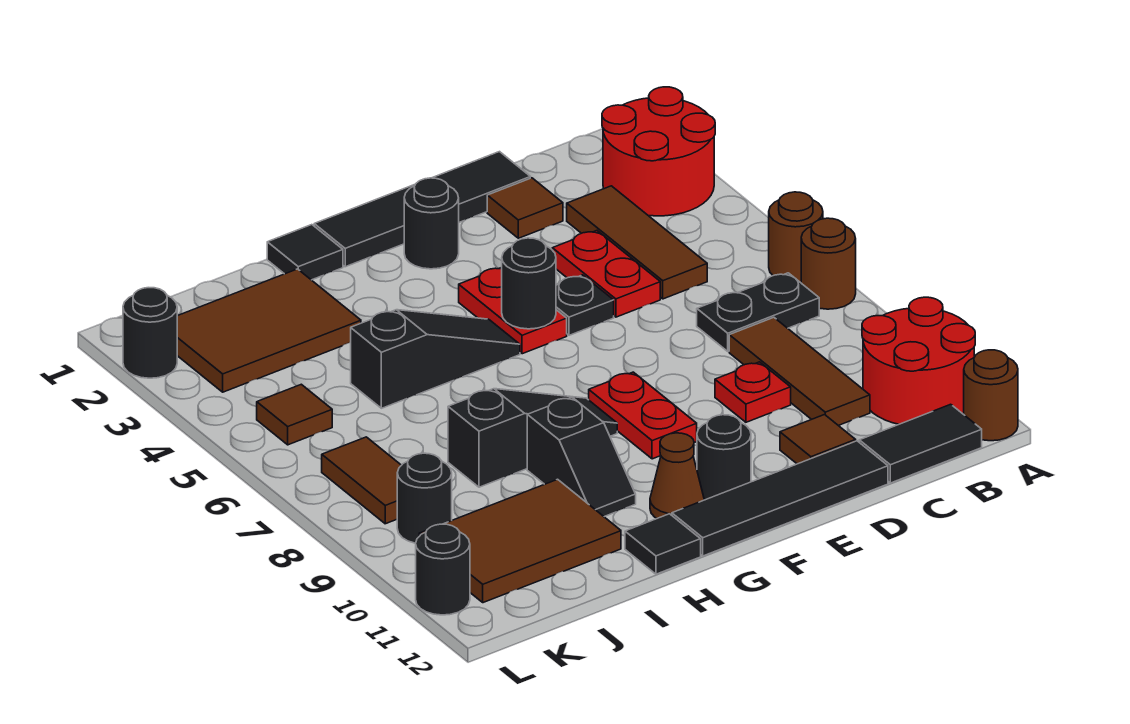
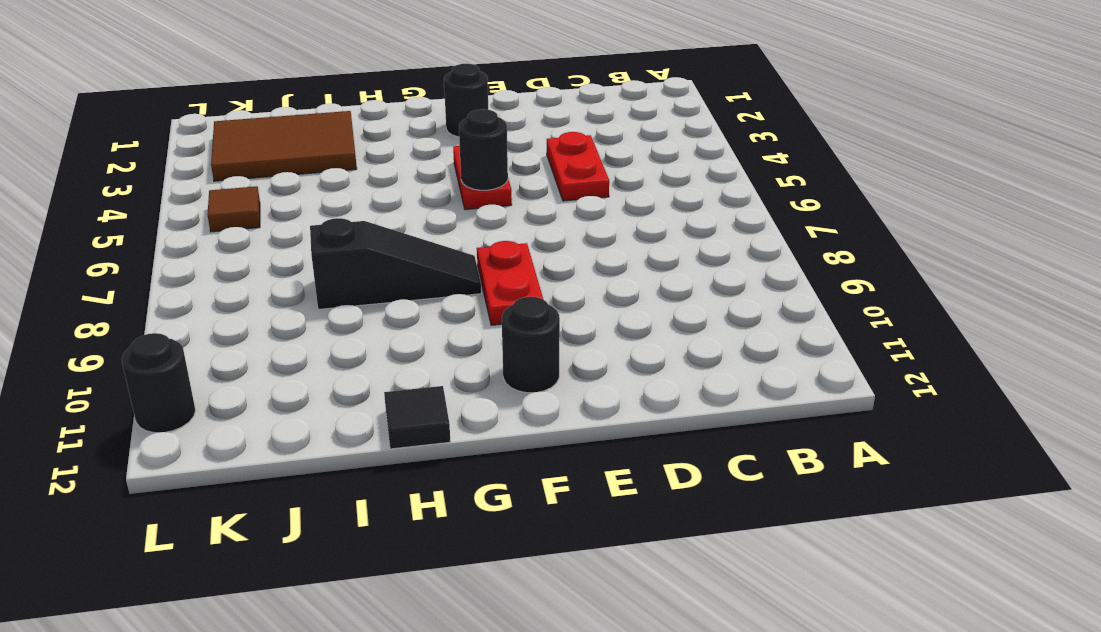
none -> red 2x2 round brick [602,87,715,216]
none -> brown 1x1 round brick [769,192,823,283]
none -> brown 1x1 round brick [801,218,856,309]
none -> red 2x2 round brick [862,297,975,424]

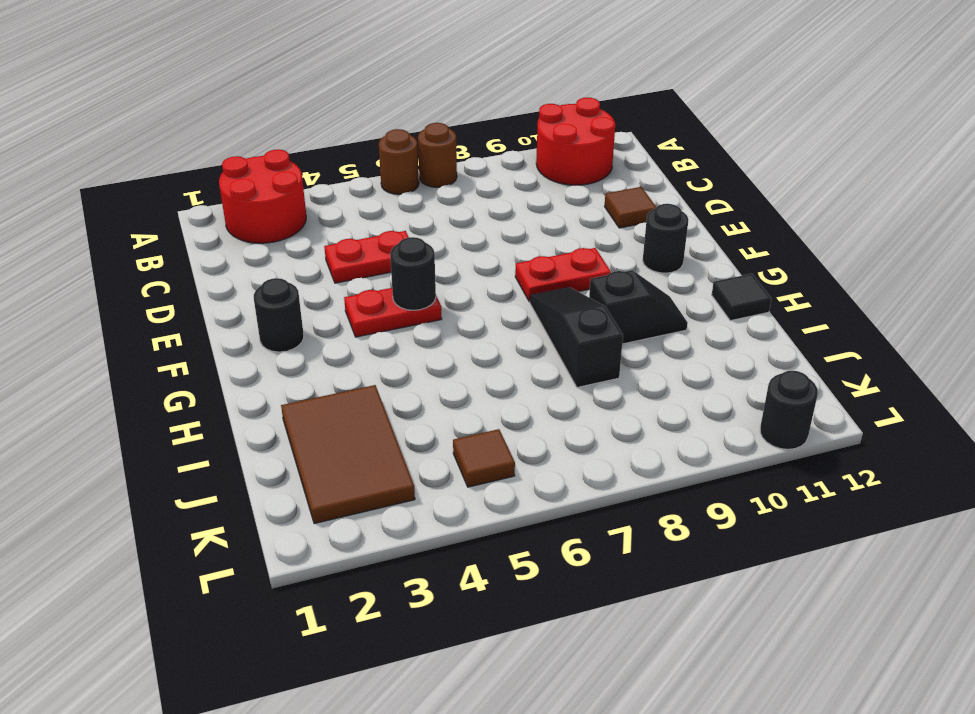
none -> brown 1x1 round brick [964,350,1018,441]
none -> black 1x2 plate [697,273,819,351]
none -> black 1x2 tile [859,404,982,483]
none -> brown 1x3 tile [567,186,707,299]

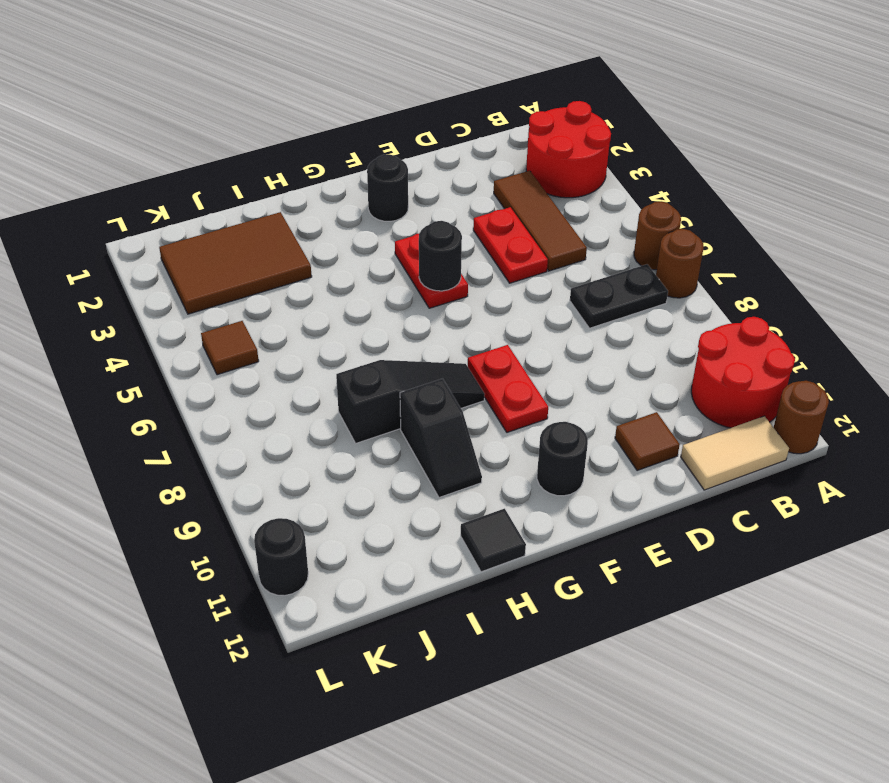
tan 1x2 tile [681,416,789,490] -> black 1x2 tile [859,404,982,483]
none -> brown 1x3 tile [729,317,870,425]
none -> black 1x4 tile [314,152,530,267]
none -> brown 1x1 tile [487,178,563,238]
none -> red 1x1 plate [715,362,791,422]

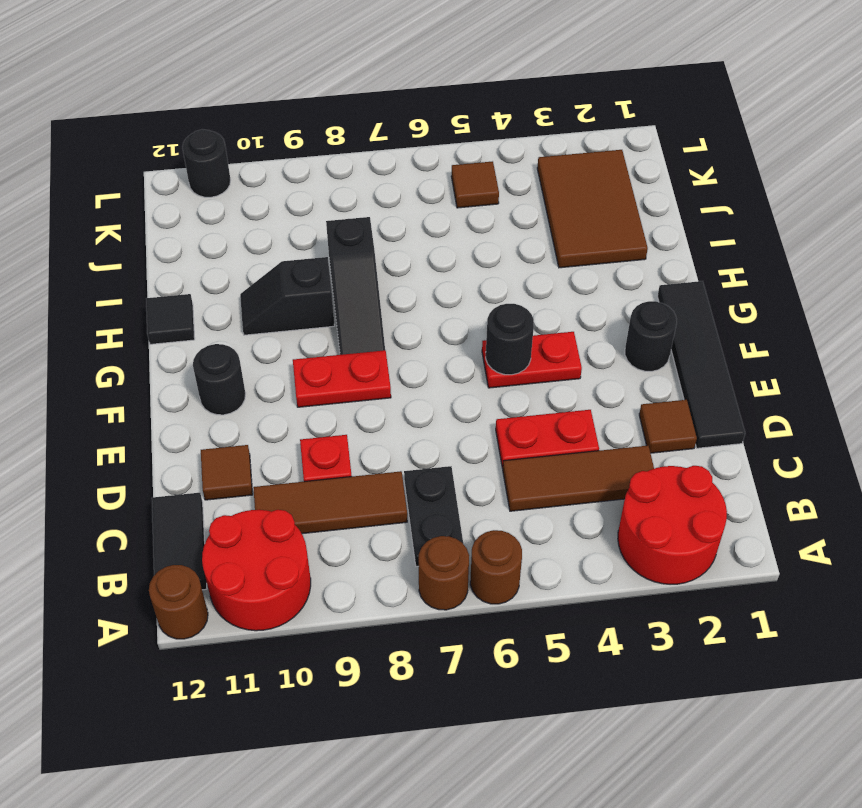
none -> black 1x4 tile [672,441,888,556]
none -> black 1x1 plate [556,275,614,335]
none -> black 1x3 slope [351,310,520,408]
none -> brown 1x1 cone [650,433,704,518]

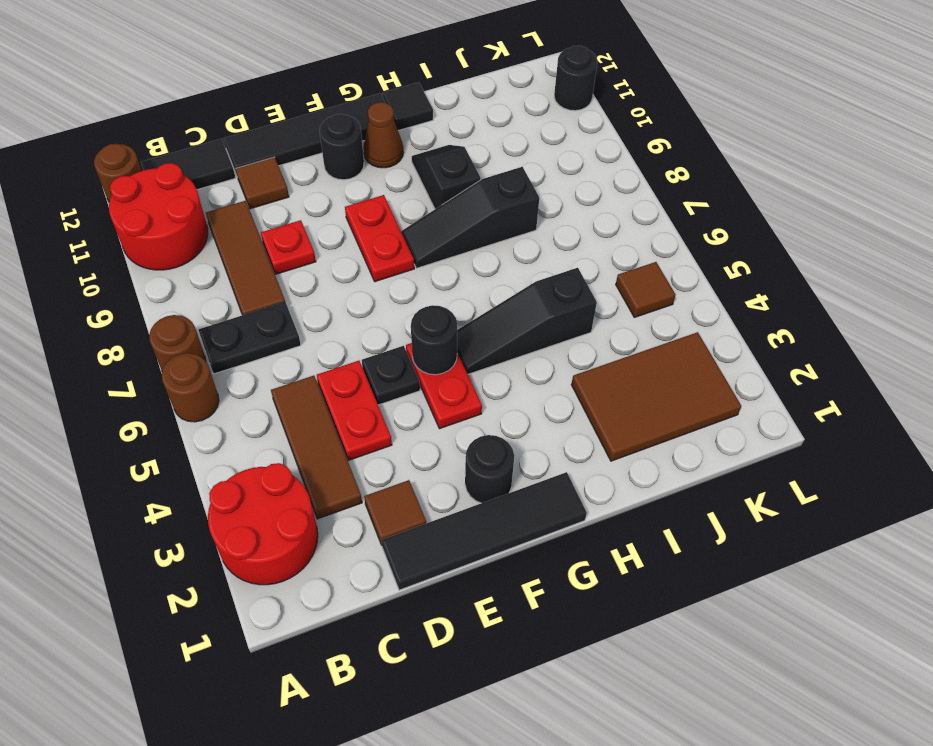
none -> black 1x1 tile [267,225,343,280]
none -> brown 2x3 tile [419,479,621,603]
none -> brown 1x2 tile [322,437,401,524]
none -> black 1x1 round brick [397,453,452,543]

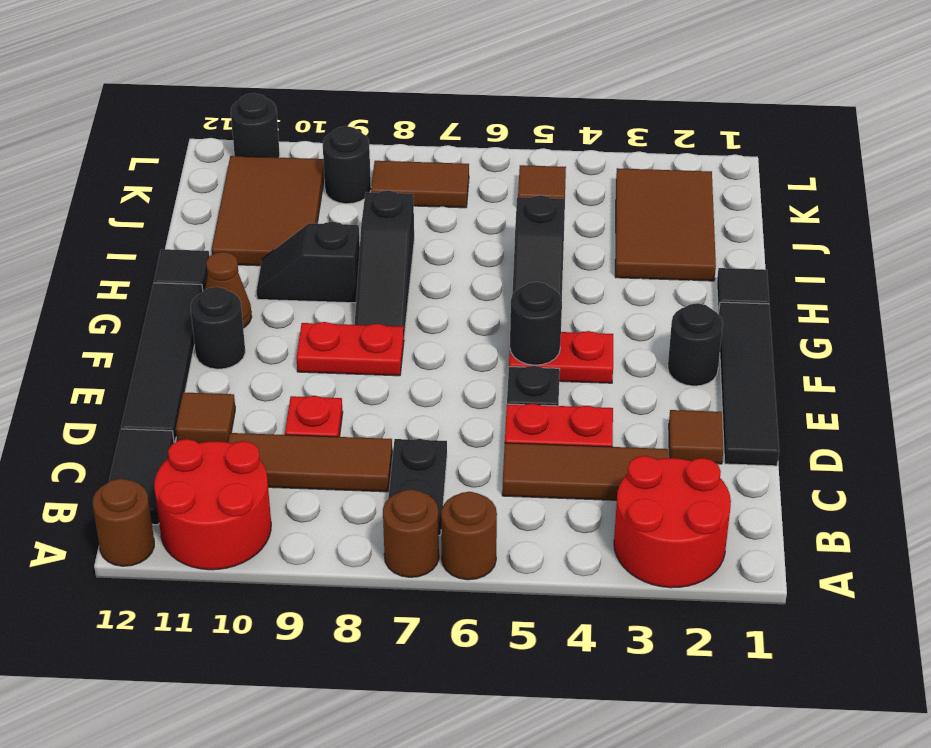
none -> black 1x1 round brick [123,288,177,378]

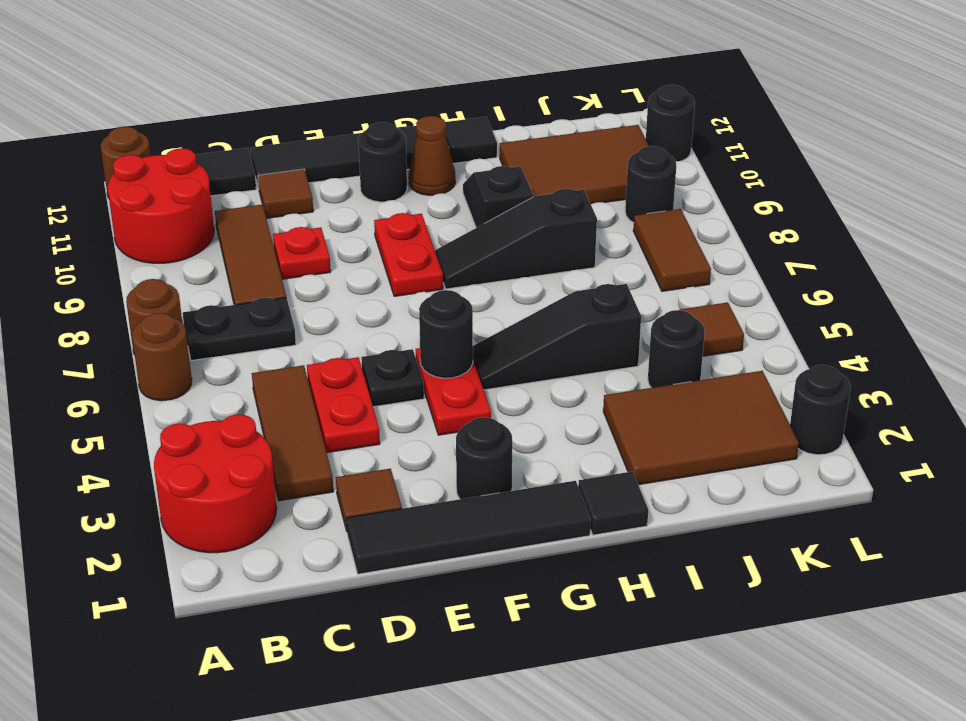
black 1x1 round brick [648,310,705,388] -> none

